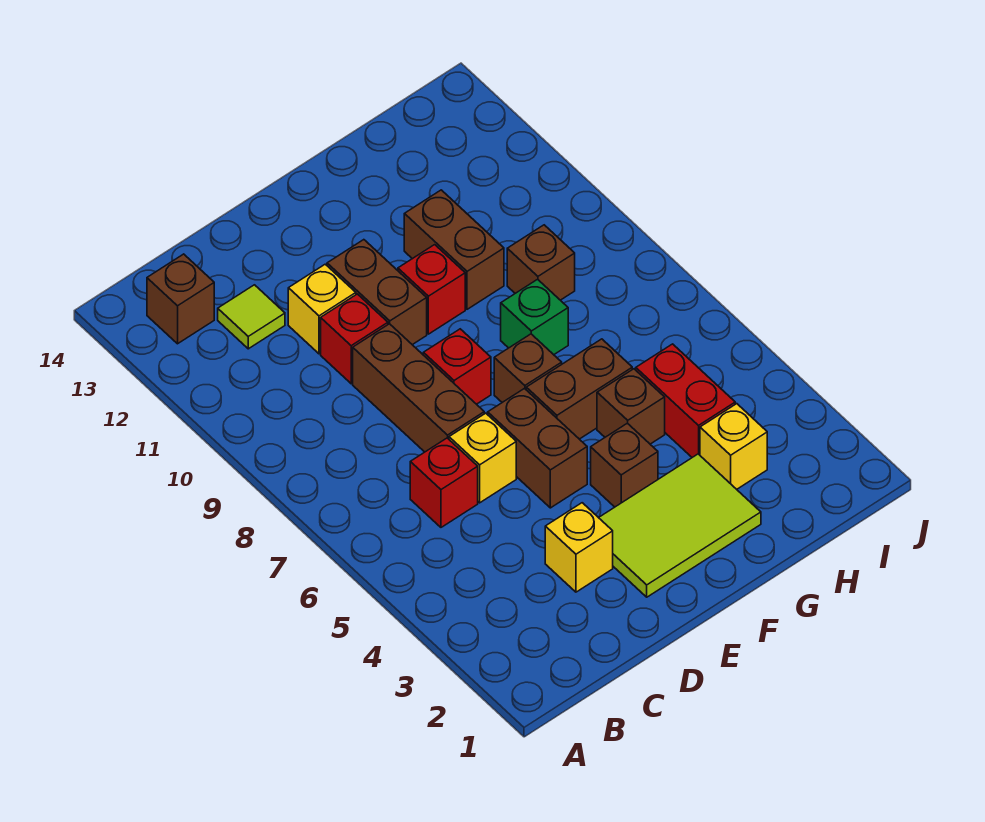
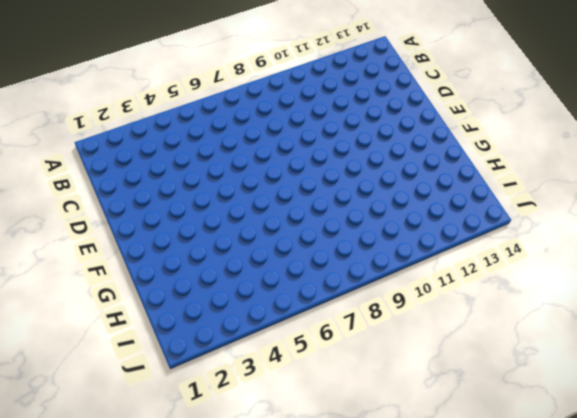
none -> brown 1x1 brick [147,254,214,344]
none -> red 1x1 brick [410,438,478,527]
none -> lime 1x1 tile [218,285,285,349]

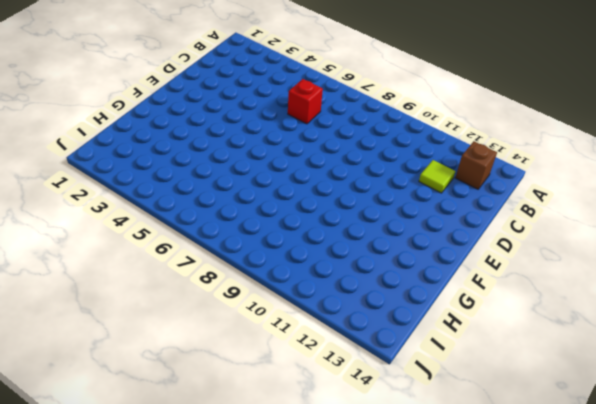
none -> yellow 1x1 brick [545,503,613,592]
none -> yellow 1x1 brick [449,413,516,503]
none -> brown 1x3 brick [353,324,484,452]

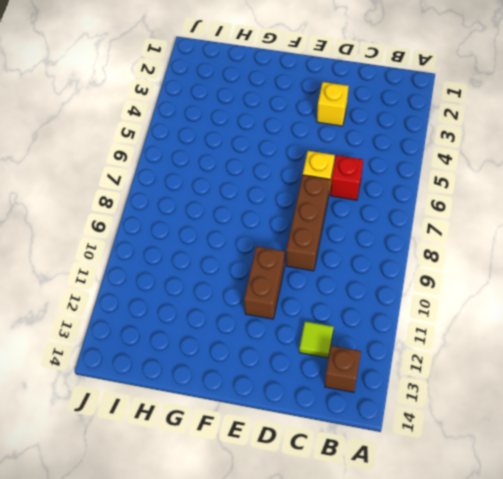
none -> red 1x1 brick [321,294,388,384]
none -> yellow 1x1 brick [288,264,356,354]
none -> lime 2x3 tile [599,454,761,597]

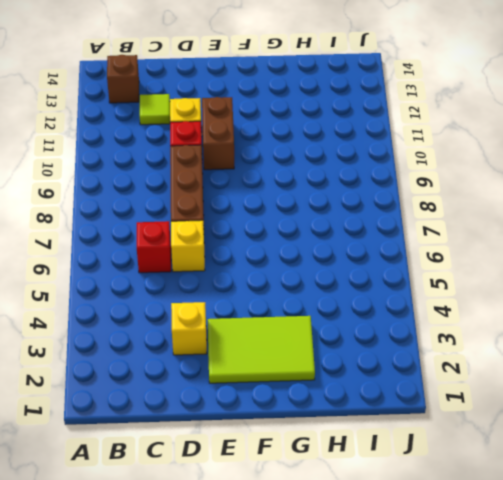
none -> brown 1x2 brick [488,389,587,508]
none -> red 1x1 brick [423,329,491,404]
none -> brown 1x1 brick [591,423,658,507]

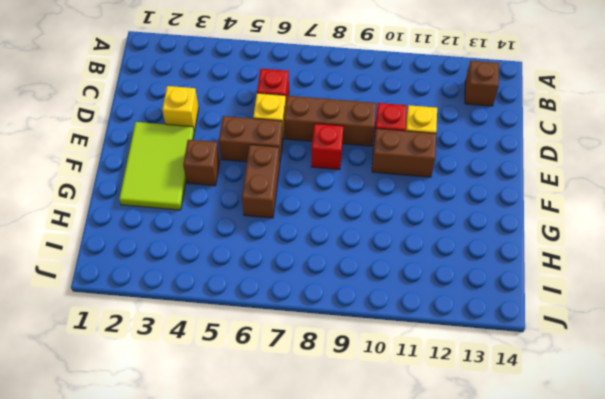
none -> lime 1x1 tile [218,285,285,349]
none -> brown 1x1 brick [494,334,562,402]
none -> red 1x1 brick [398,245,465,334]

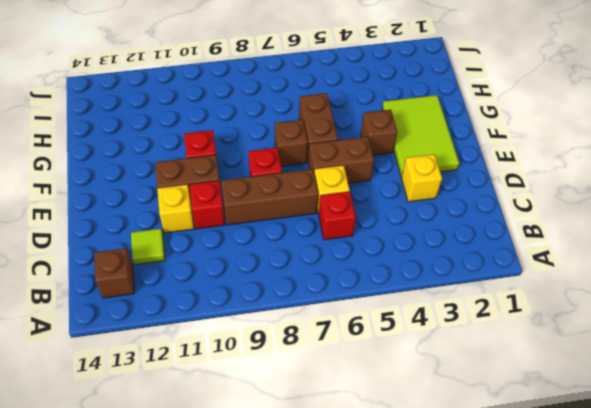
none -> brown 1x1 brick [597,369,665,444]
none -> green 1x1 brick [501,279,568,355]
none -> brown 1x2 brick [404,190,504,309]

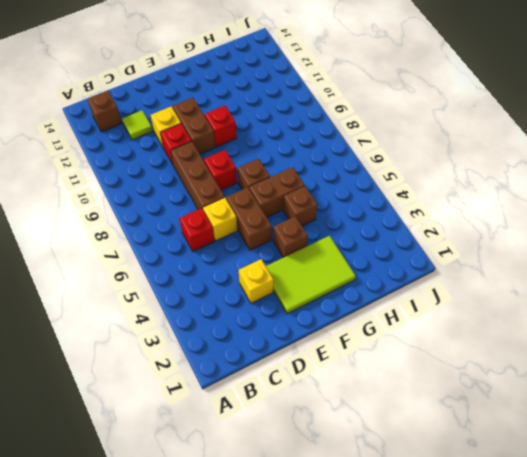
none -> green 1x1 brick [501,279,568,355]
none -> brown 1x2 brick [404,190,504,309]
none -> yellow 1x1 brick [700,404,767,489]

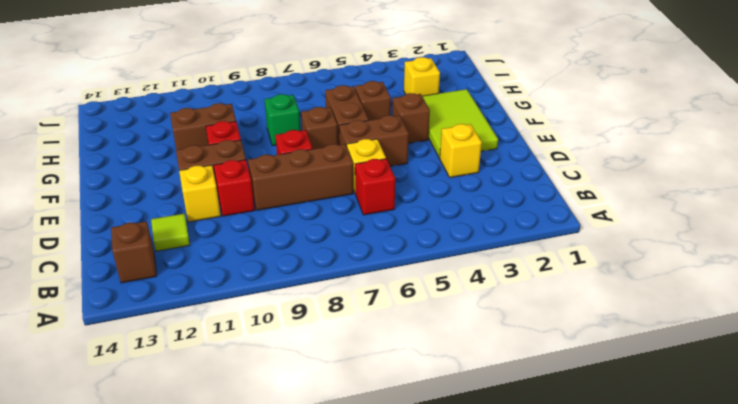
none -> red 1x2 brick [636,344,735,457]
none -> brown 1x1 brick [507,225,575,300]

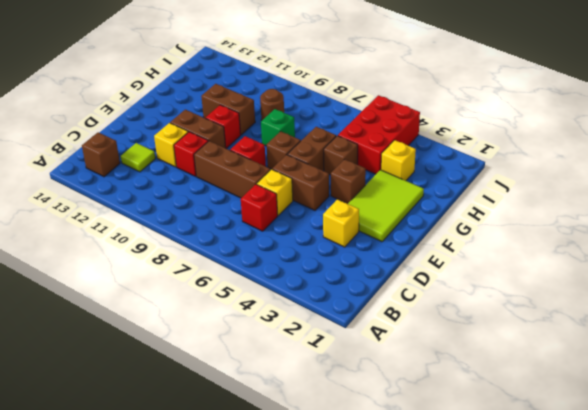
red 2x3 brick [338,95,420,174] -> red 1x2 brick [636,344,735,457]
brown 1x1 round brick [260,89,284,121] -> brown 1x1 brick [507,225,575,300]

